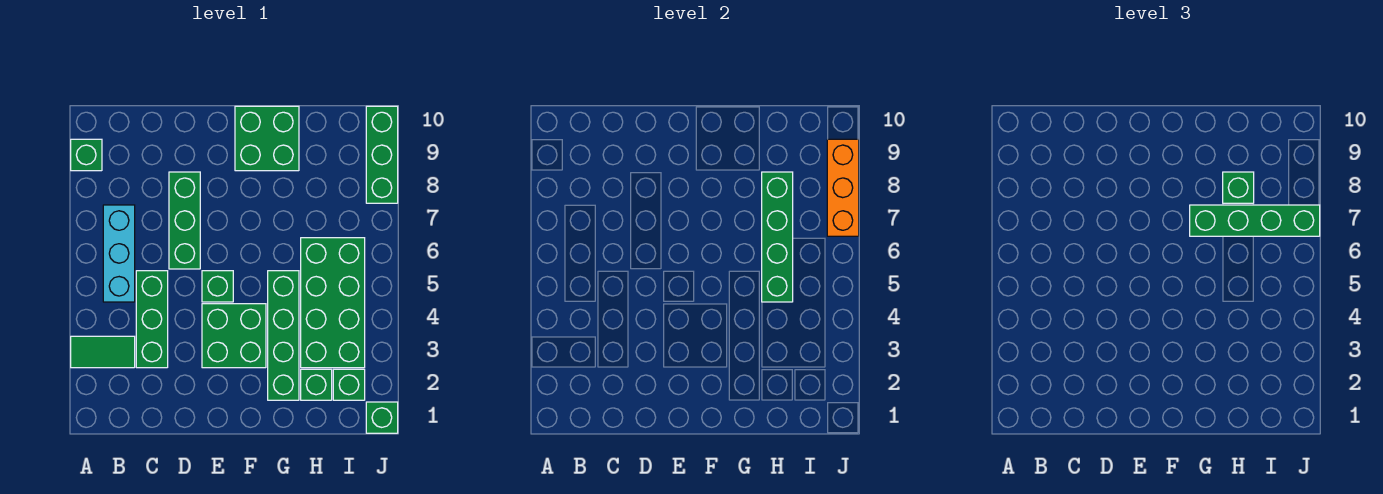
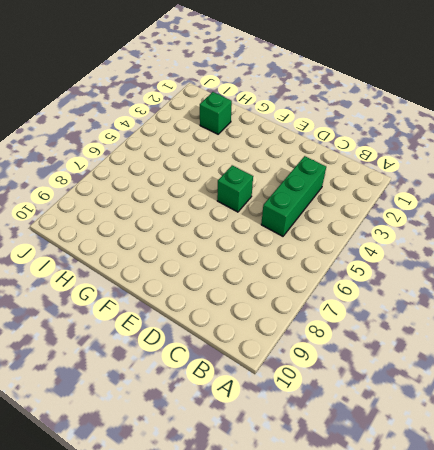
none -> green 1x2 tile [71,336,135,368]
none -> green 1x1 brick [71,139,102,171]
none -> cyan 1x3 brick [103,205,135,302]

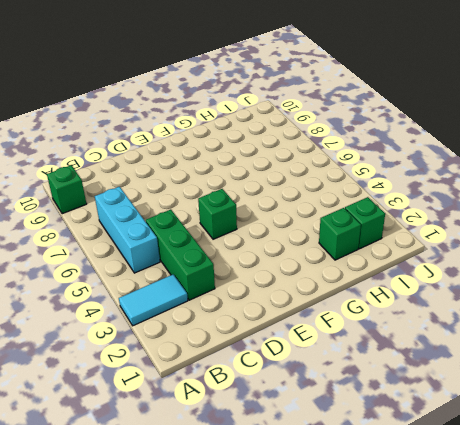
cyan 1x2 tile [119,274,188,326] -> green 1x2 tile [71,336,135,368]
none -> green 1x3 brick [169,172,200,269]
none -> green 2x2 brick [202,304,266,368]
none -> green 2x2 brick [235,106,299,171]

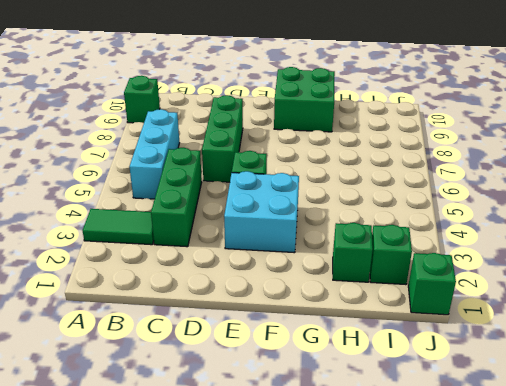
cyan 2x2 brick [224,171,299,253] -> green 2x2 brick [202,304,266,368]
none -> green 1x4 brick [268,271,299,400]
none -> green 2x4 brick [301,238,365,368]
none -> green 1x3 brick [366,106,398,203]

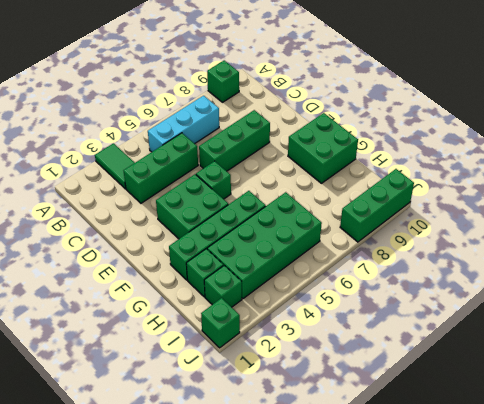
none -> green 1x4 brick [762,172,793,302]
none -> orange 1x3 brick [827,139,859,236]
none -> green 1x4 brick [1190,205,1320,236]

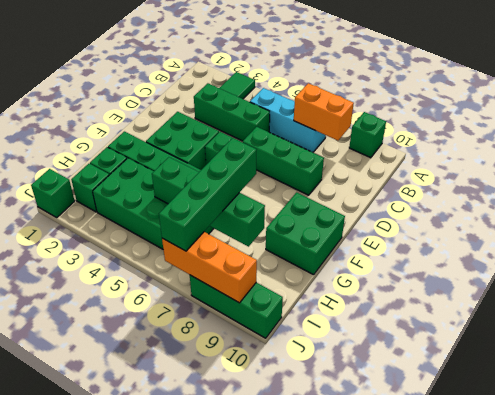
orange 1x2 brick [294,83,354,140] -> none
none -> green 1x1 brick [1223,172,1254,203]

